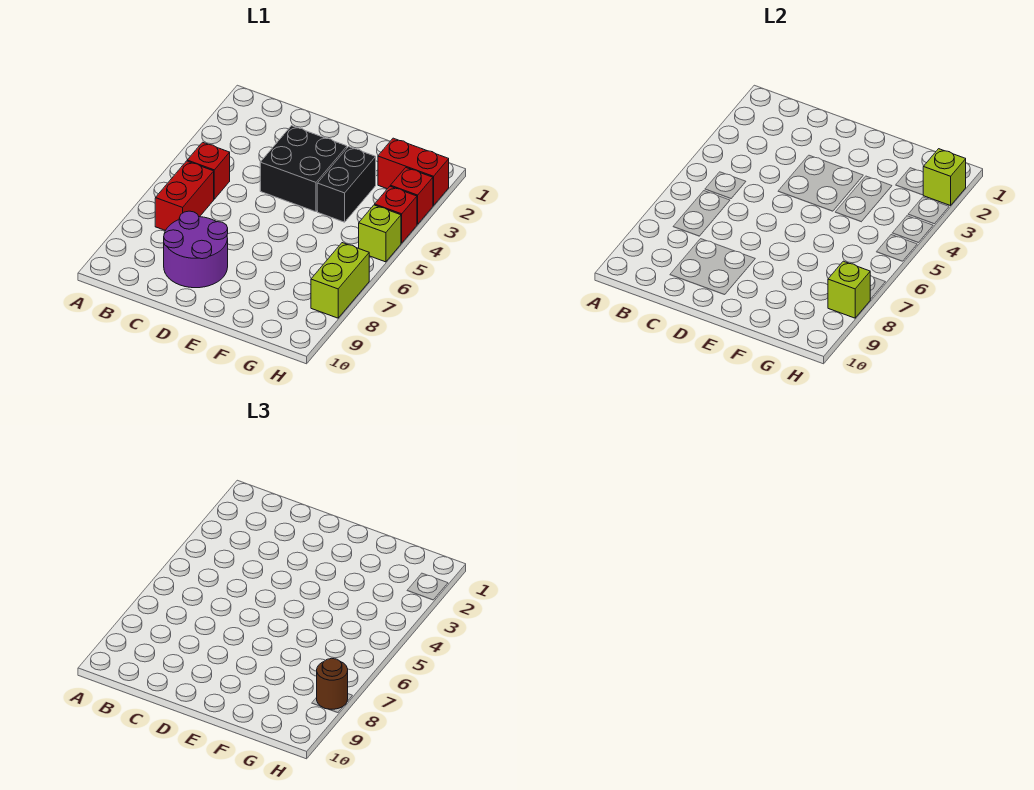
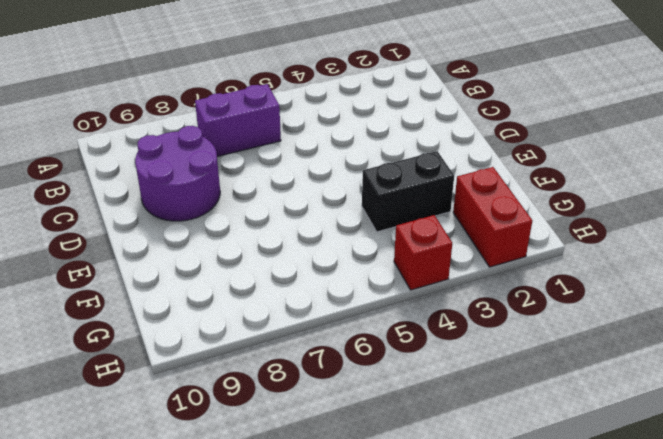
purple 1x2 brick [195,84,281,156] -> red 1x2 brick [155,161,214,230]
none -> red 1x1 brick [187,142,230,199]
none -> black 2x2 brick [260,126,347,212]
none -> red 1x1 brick [391,168,433,224]

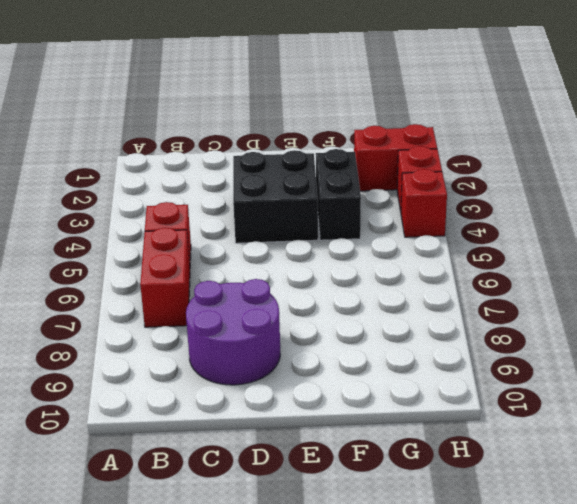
none -> lime 1x1 brick [359,205,401,262]
none -> lime 1x2 brick [311,243,369,318]
none -> lime 1x1 brick [923,149,966,206]

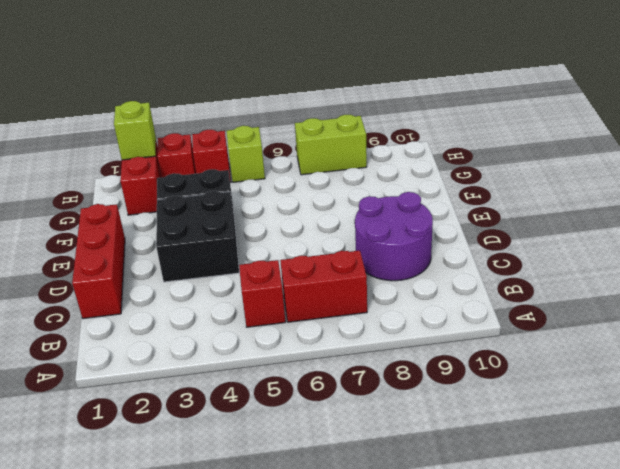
red 1x3 brick [72,204,125,319] -> none
none -> lime 1x1 brick [828,261,870,318]
none -> brown 1x1 round brick [317,659,348,710]

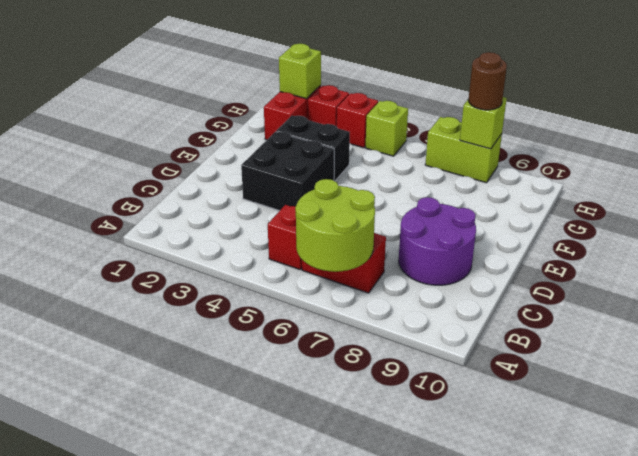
lime 2x2 round brick [295,179,375,272] -> none

